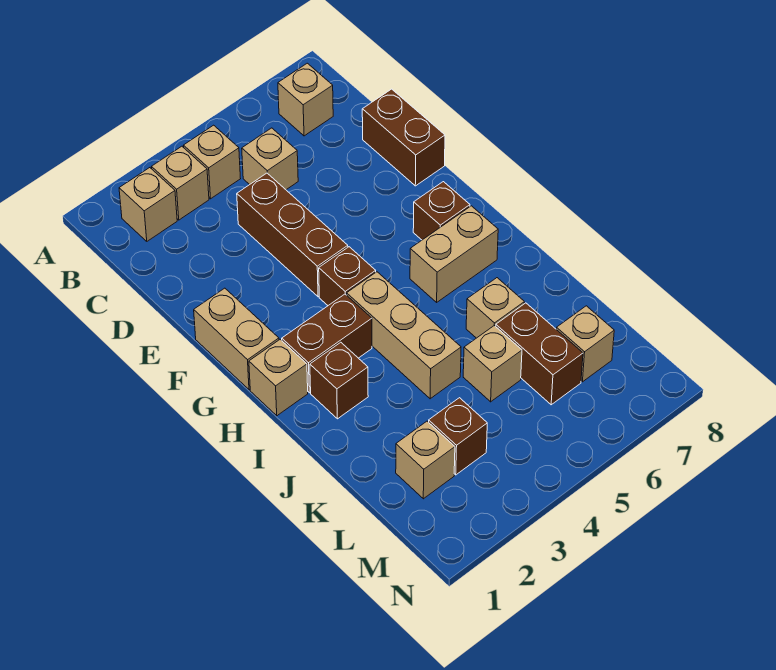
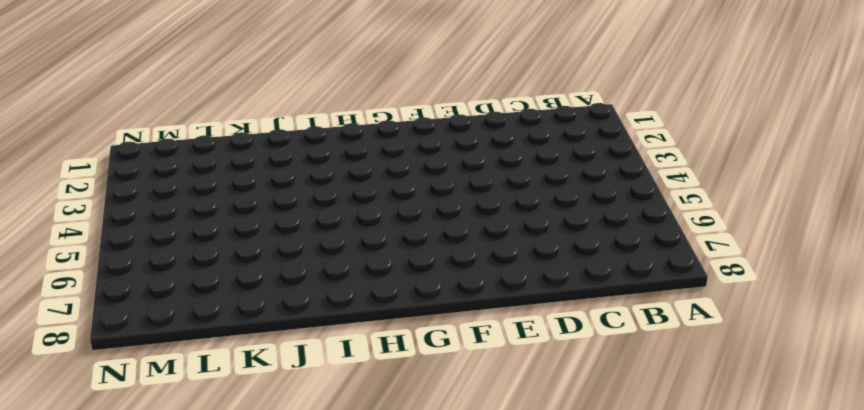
none -> tan 1x1 brick [119,168,177,241]
none -> tan 1x1 brick [152,146,209,220]
none -> tan 1x1 brick [183,125,241,199]

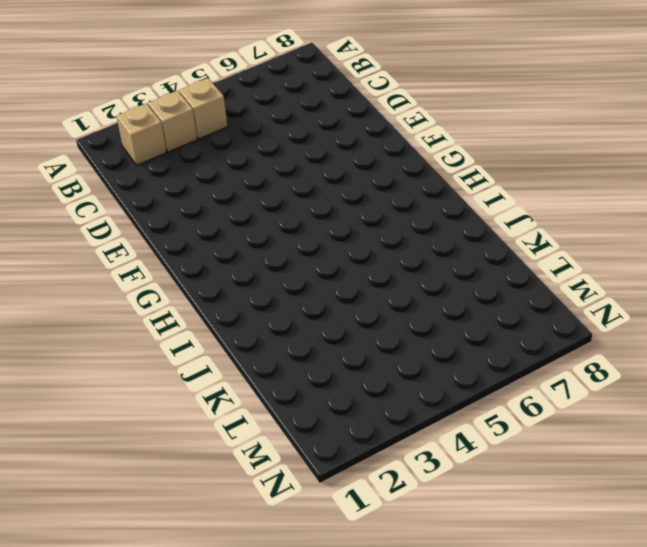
none -> tan 1x1 brick [278,63,333,136]
none -> tan 1x1 brick [242,128,298,190]
none -> brown 1x3 brick [237,173,348,297]

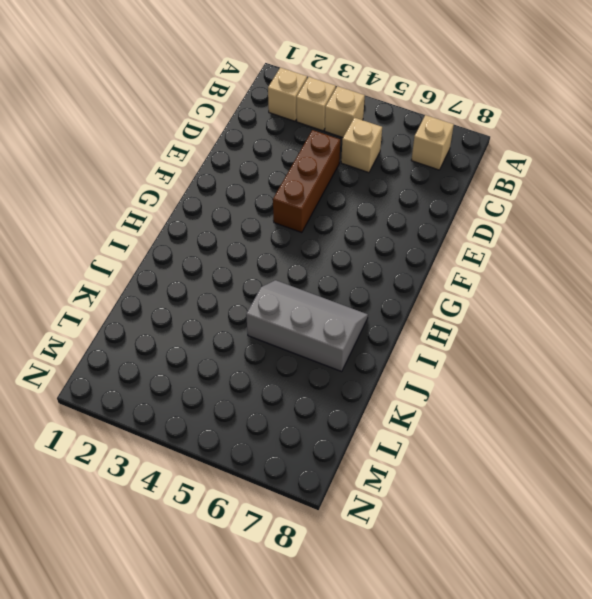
grey 2x3 slope [246,280,368,371] -> tan 1x1 brick [466,278,524,338]
none -> brown 1x2 brick [362,89,445,186]
none -> tan 1x2 brick [194,288,279,390]
none -> brown 1x1 brick [319,247,376,305]

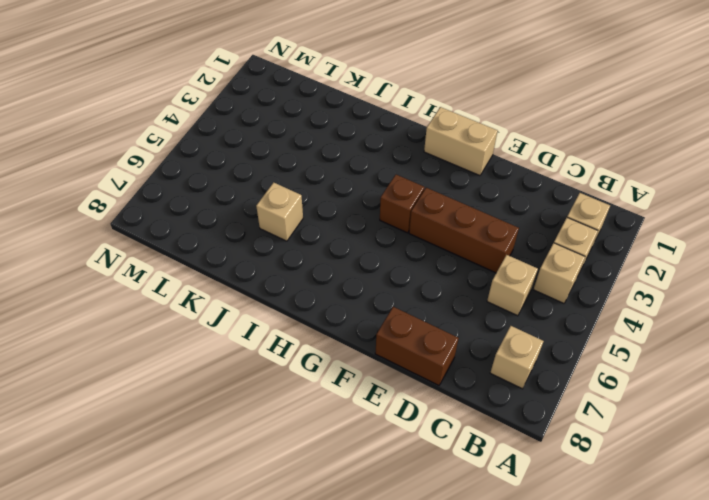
none -> brown 1x1 brick [413,182,470,240]
none -> tan 1x1 brick [249,339,308,416]
none -> brown 1x2 brick [282,294,372,393]

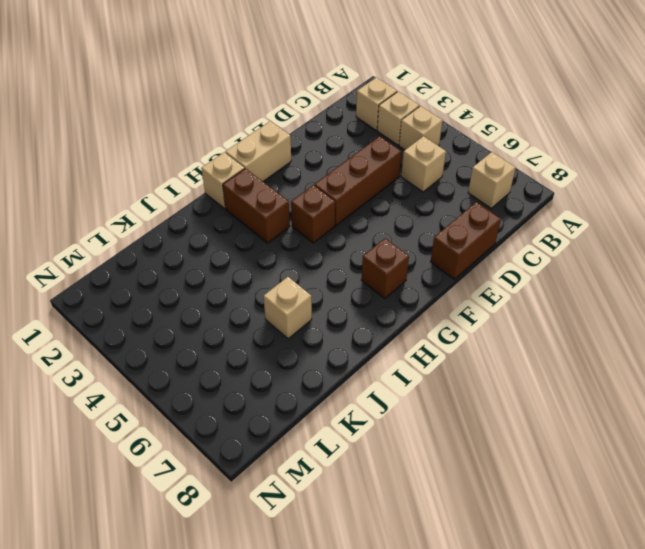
none -> tan 1x3 brick [347,272,461,399]
none -> tan 1x2 brick [410,206,498,302]
none -> brown 1x1 brick [310,342,368,419]

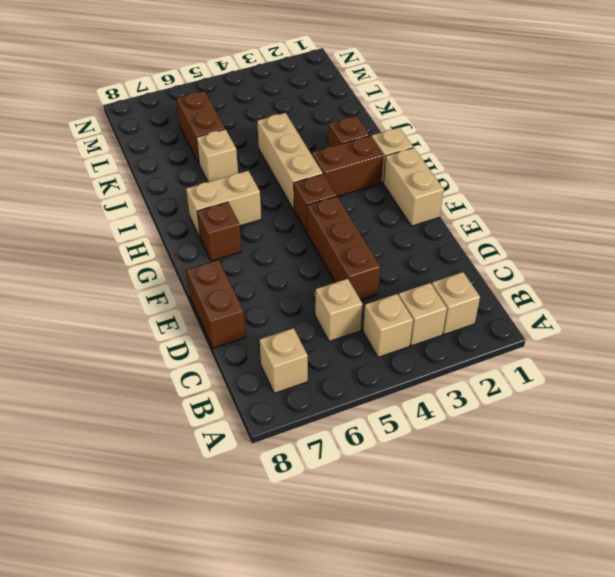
none -> tan 1x1 brick [463,325,522,402]
none -> tan 1x1 brick [396,421,455,499]
none -> brown 1x1 brick [429,398,487,475]

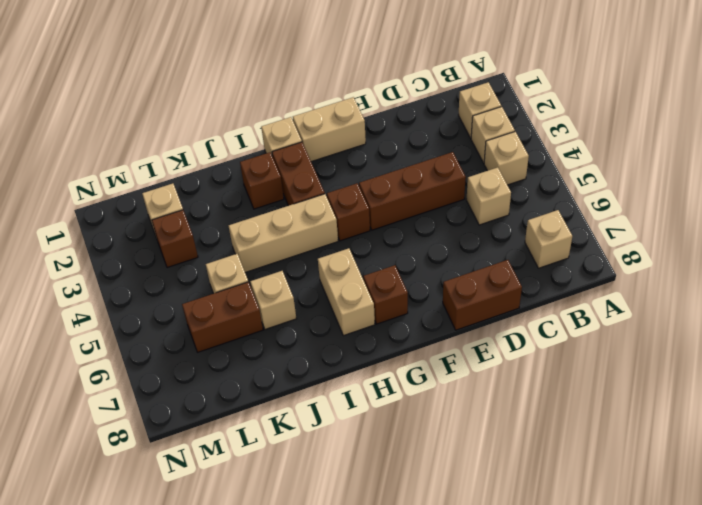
none -> tan 1x1 brick [556,306,614,382]

